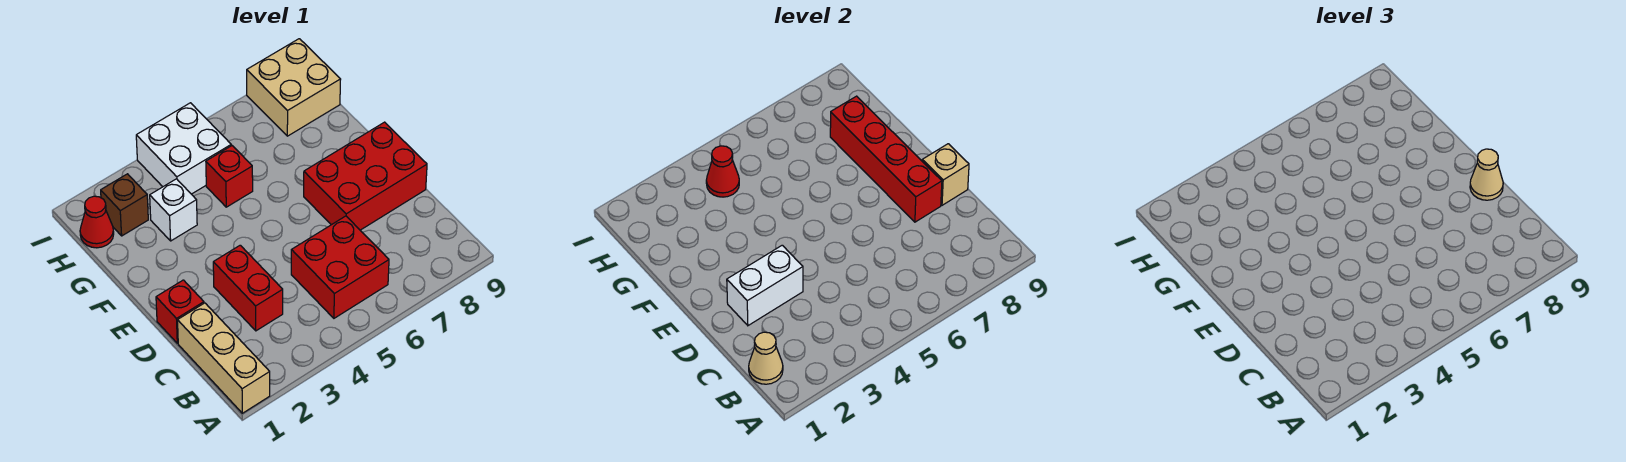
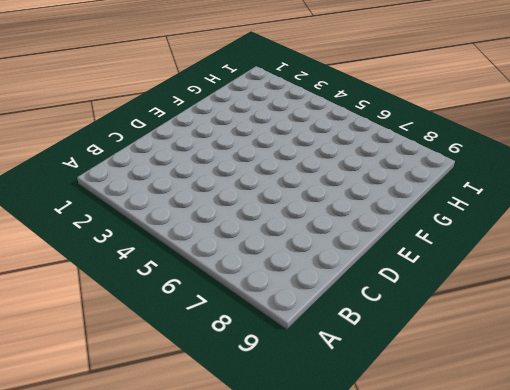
none -> tan 1x3 brick [178,303,270,413]
none -> red 2x2 brick [291,216,389,318]
none -> red 1x2 brick [213,245,283,331]

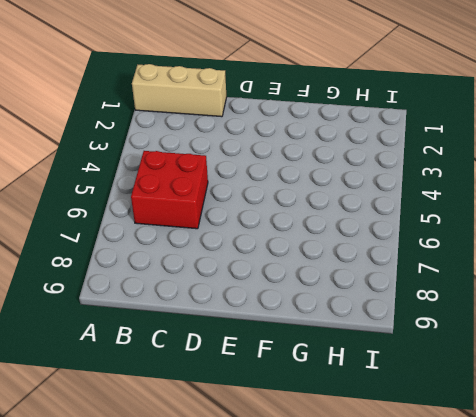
none -> red 1x2 brick [213,245,283,331]
none -> red 1x1 brick [156,280,204,343]
none -> red 2x3 brick [304,122,427,230]

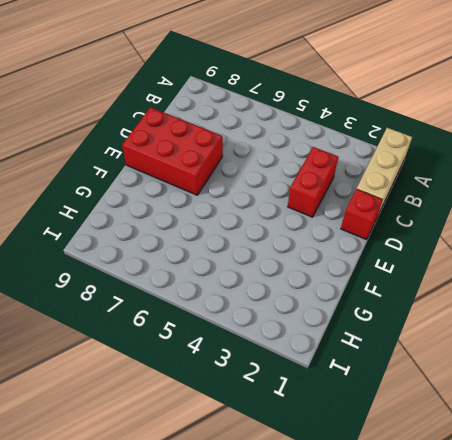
none -> red 2x2 brick [291,216,389,318]
none -> white 1x1 brick [150,179,197,241]
none -> red 1x1 brick [206,146,253,207]

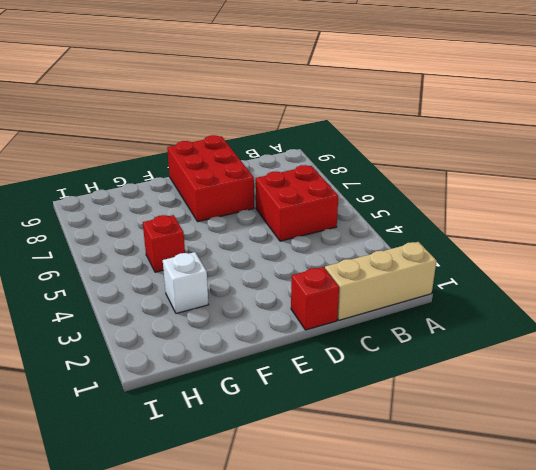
none -> red 1x2 brick [213,245,283,331]
none -> red 1x1 cone [80,196,114,248]
none -> brown 1x1 brick [101,174,148,236]

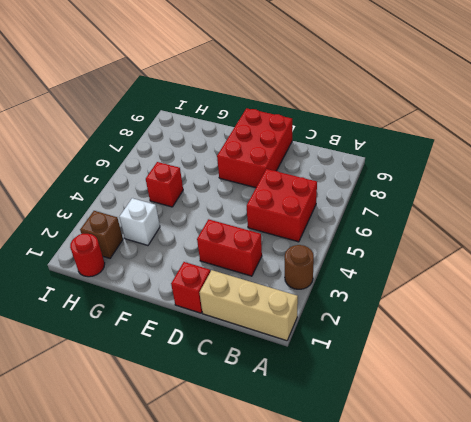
brown 1x1 round brick [285,245,314,289] -> none
red 1x1 round brick [70,234,105,277] -> red 1x1 cone [80,196,114,248]
none -> white 2x2 brick [136,103,231,194]
none -> tan 2x2 brick [247,39,341,136]
none -> tan 1x1 cone [749,332,783,384]

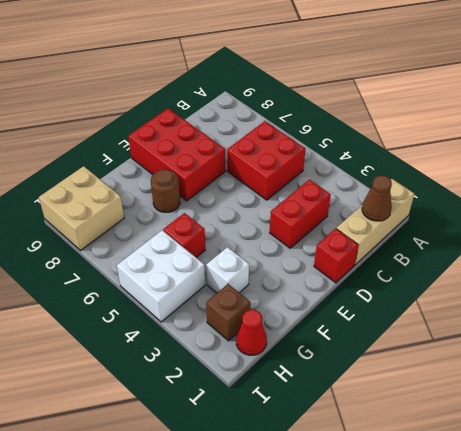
brown 1x1 cone [362,175,392,221] -> tan 1x1 cone [749,332,783,384]
brown 1x1 round brick [151,169,180,212] -> none
none -> white 1x2 brick [727,245,803,326]
none -> red 1x4 brick [830,96,942,222]
none -> tan 1x1 brick [922,144,969,205]

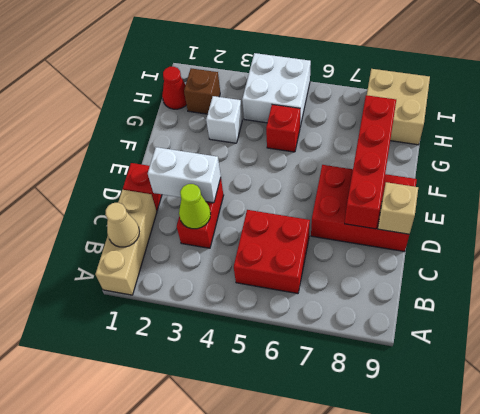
lime 1x1 cone [179,184,211,229] -> none
none -> red 1x1 cone [706,146,739,197]
none -> tan 1x1 cone [1470,149,1503,200]

